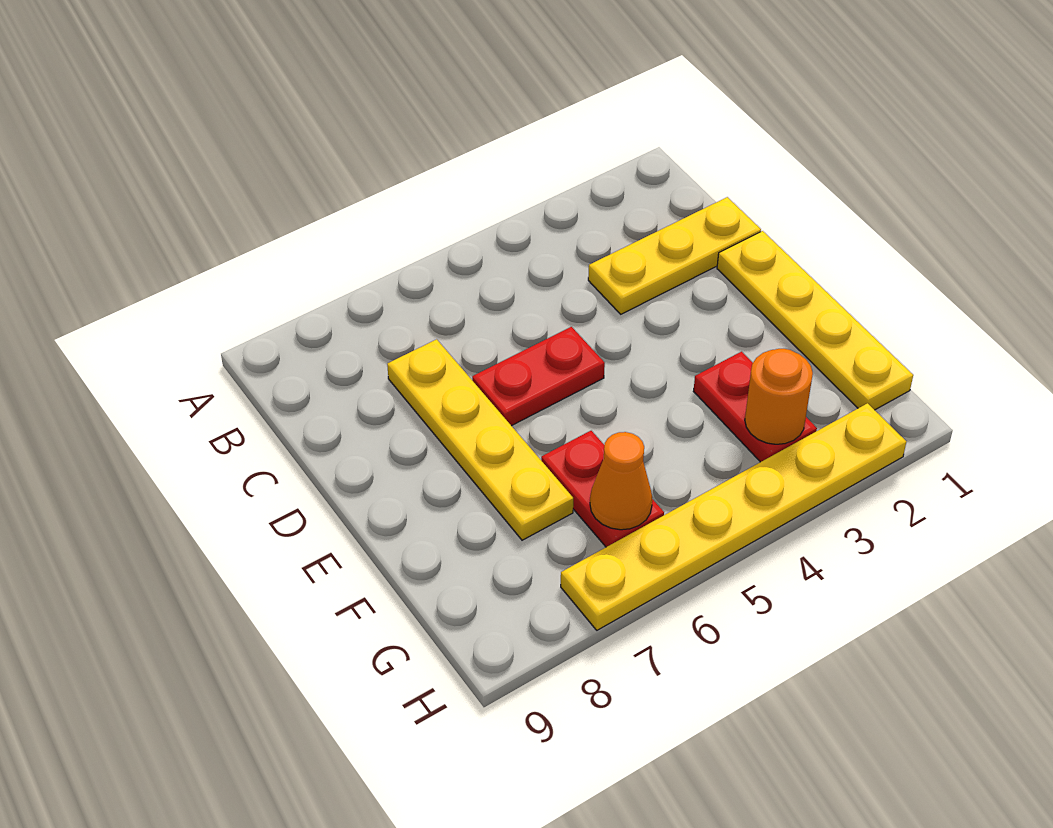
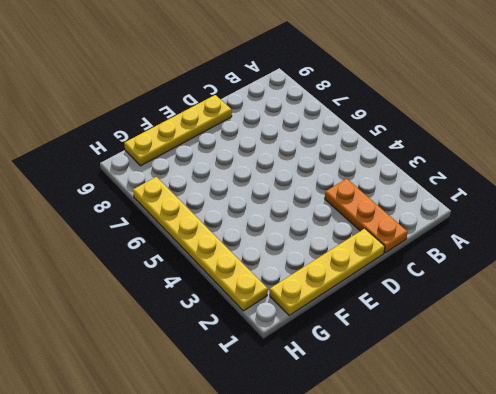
orange 1x3 plate [325,179,408,253] -> yellow 1x3 plate [588,197,761,314]
yellow 1x4 plate [124,95,232,166] -> yellow 1x4 plate moved to [387,339,573,540]
none -> red 1x2 plate [472,327,605,426]
none -> red 1x2 plate [693,352,817,462]

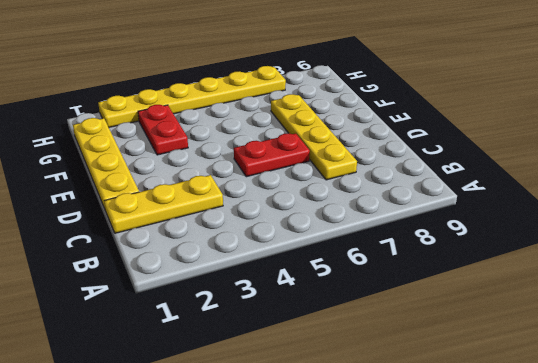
none -> red 1x2 plate [541,431,664,547]
none -> orange 1x1 round brick [745,349,813,444]

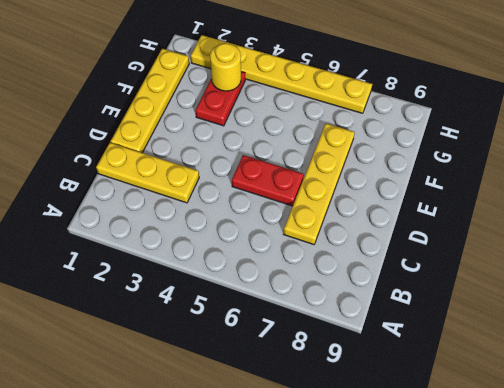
yellow 1x1 round brick [210,43,241,91] -> orange 1x1 round brick [745,349,813,444]
none -> red 1x2 plate [541,431,664,547]
none -> orange 1x1 cone [590,432,652,530]

